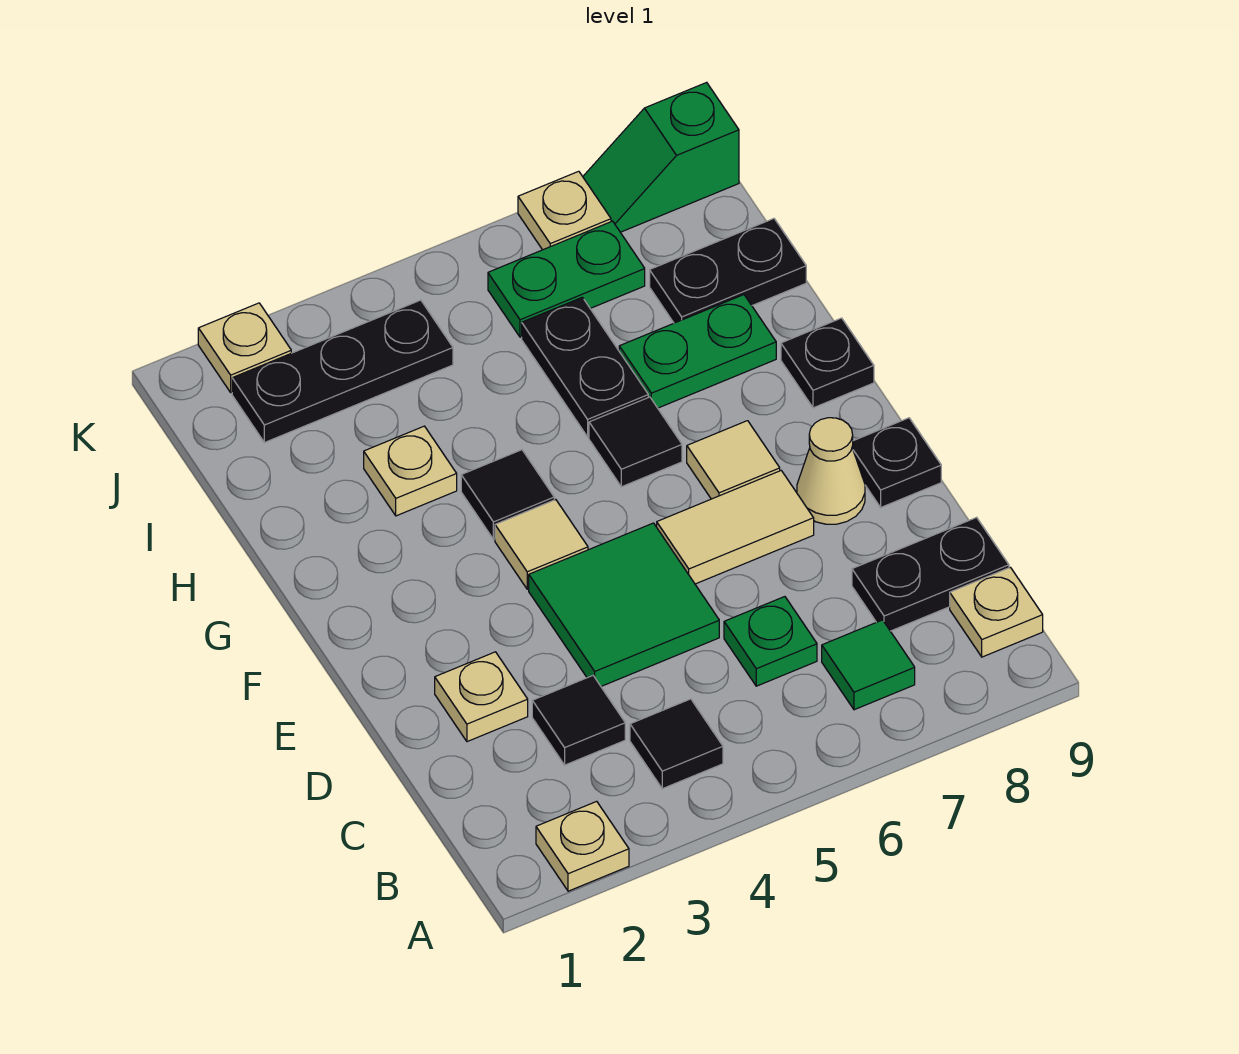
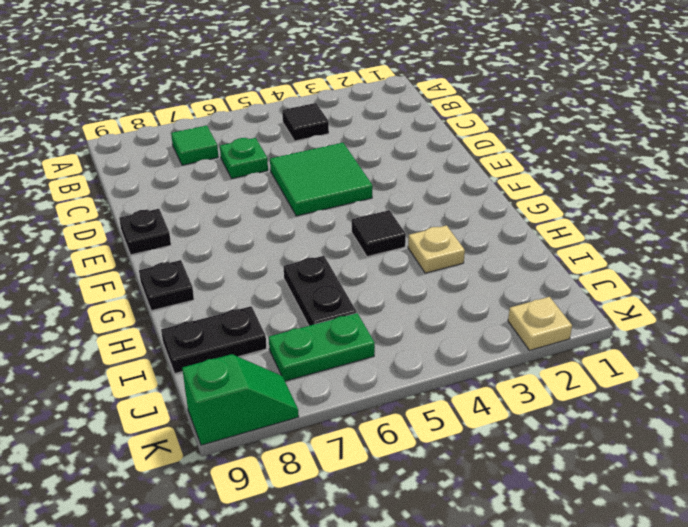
none -> tan 1x1 plate [536,801,629,891]
none -> tan 1x1 plate [950,567,1043,657]
none -> black 1x1 tile [532,676,625,765]

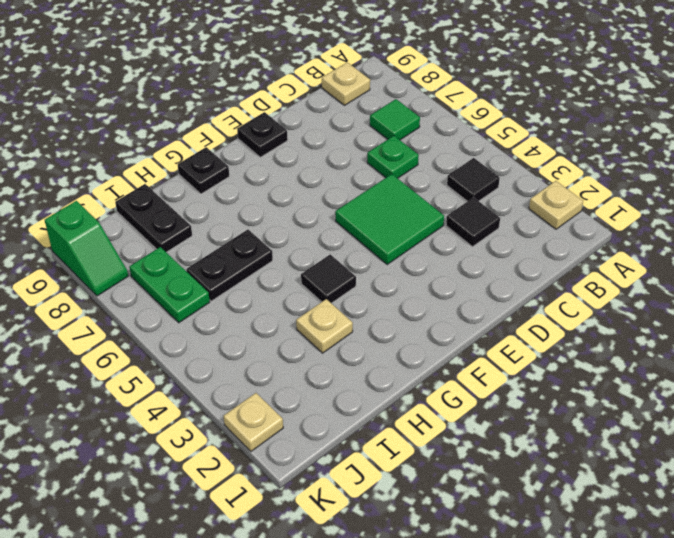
none -> black 1x2 plate [852,517,1009,631]
none -> tan 1x1 plate [435,652,528,742]
none -> tan 1x2 tile [657,471,814,584]

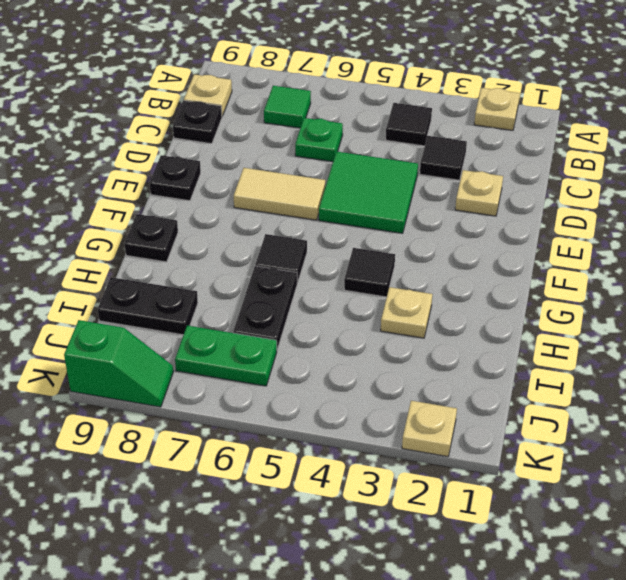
black 1x1 plate [173,100,222,144] -> black 1x2 plate [852,517,1009,631]
none -> tan 1x1 cone [797,418,865,524]
none -> tan 1x1 tile [495,500,588,589]
none -> tan 1x1 tile [687,421,780,499]

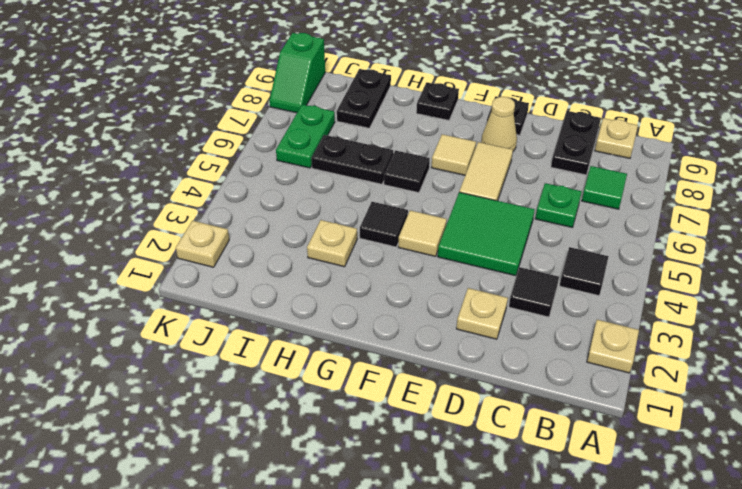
none -> green 1x2 plate [619,295,776,408]
none -> black 1x3 plate [232,300,453,443]
none -> tan 1x1 plate [518,171,611,250]

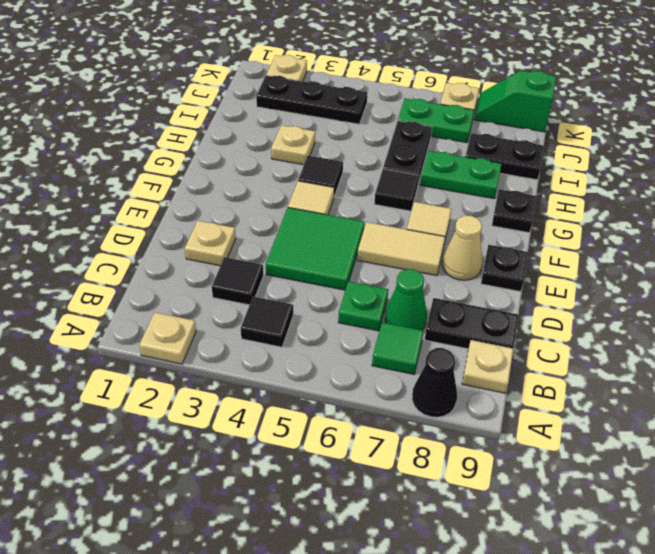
black 1x1 cone [412,348,457,417] -> none
green 1x1 cone [385,269,427,330] -> none

